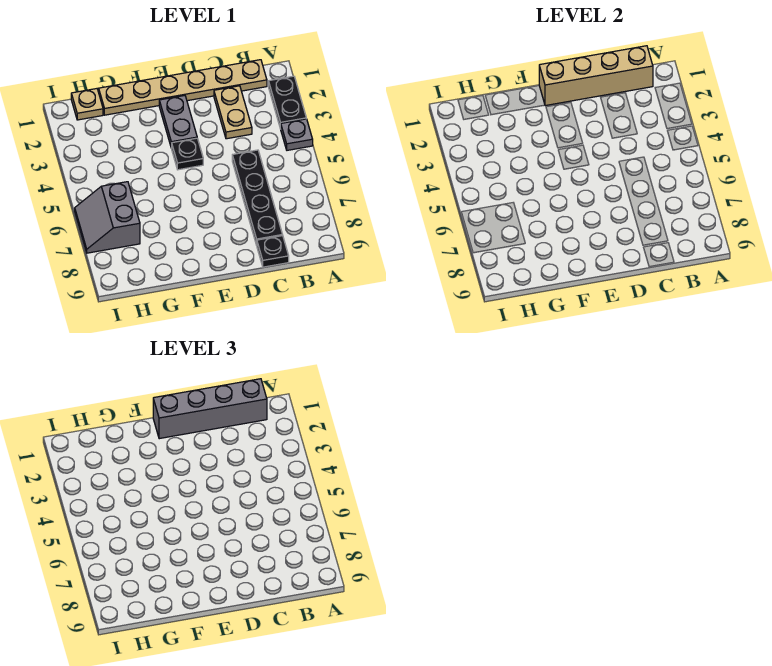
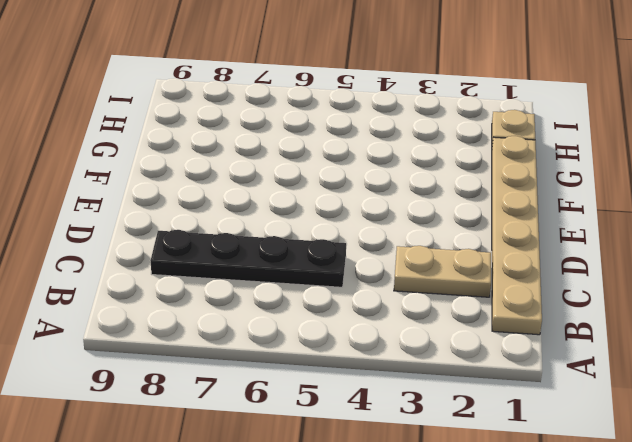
none -> black 1x2 plate [268,76,306,129]
none -> grey 1x1 plate [281,119,313,150]
none -> black 1x1 plate [257,236,289,267]

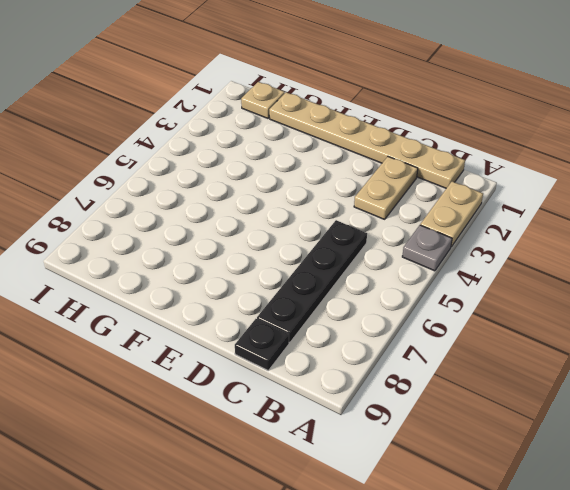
tan 1x2 plate [420,181,483,247] -> black 1x2 plate [268,76,306,129]
none -> grey 1x2 plate [159,96,197,148]
none -> black 1x1 plate [172,138,203,170]
none -> grey 2x2 slope [75,182,140,253]

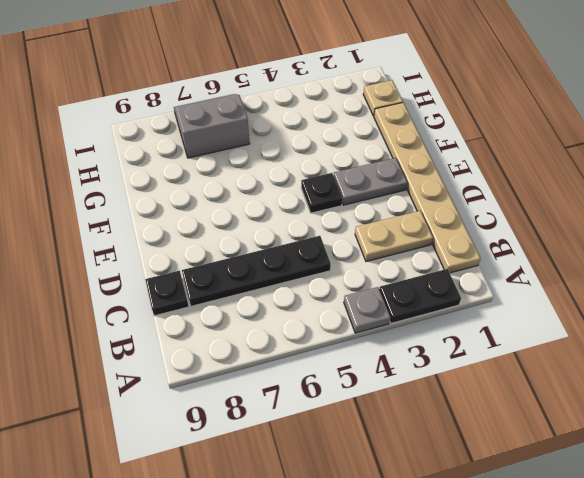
none -> tan 1x4 brick [539,46,653,106]
none -> grey 1x4 brick [153,379,267,439]

